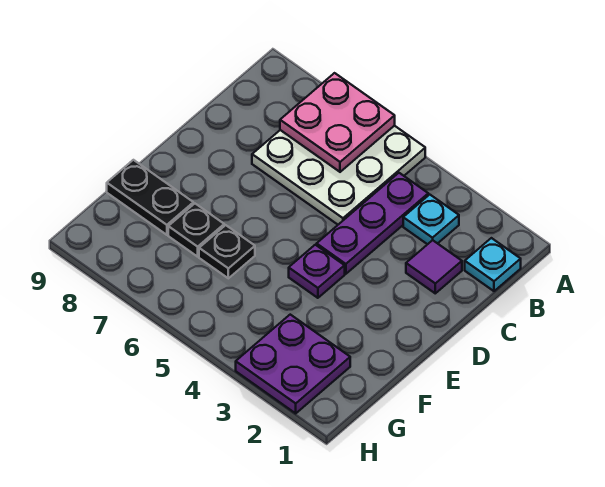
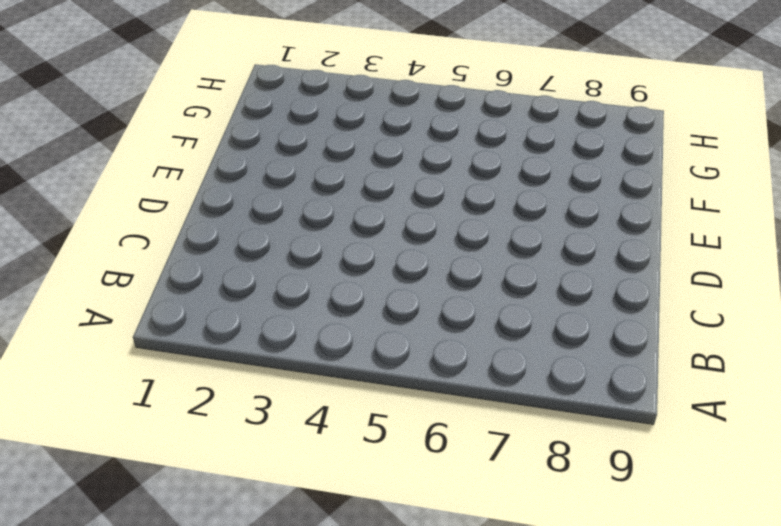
none -> white 3x3 plate [252,126,425,225]
none -> cyan 1x1 plate [465,238,521,291]

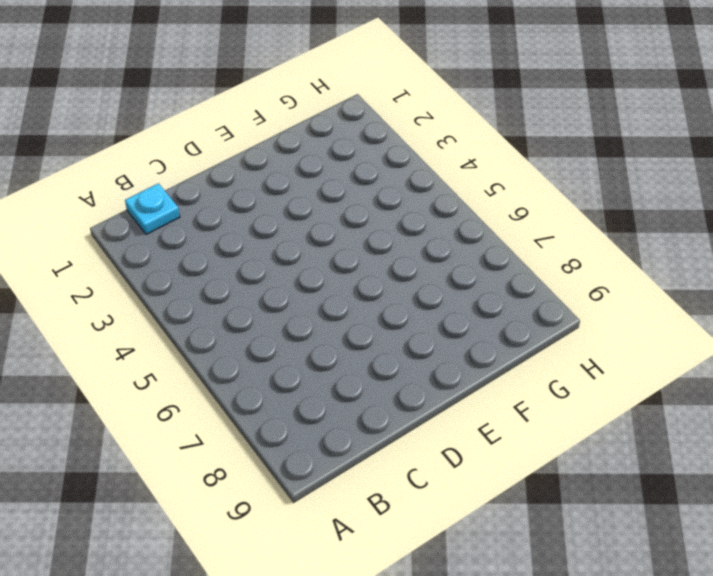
none -> white 3x3 plate [252,126,425,225]
none -> cyan 1x1 plate [403,195,459,244]

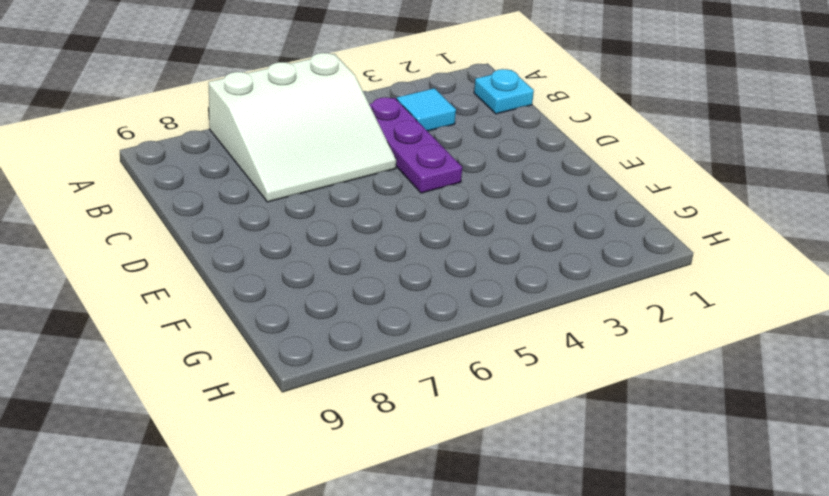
white 3x3 slope [209,53,396,202] -> white 3x3 plate [252,126,425,225]
cyan 1x1 tile [397,88,456,131] -> cyan 1x1 plate [403,195,459,244]
none -> purple 1x1 tile [406,240,462,293]
none -> purple 1x1 plate [289,245,345,298]

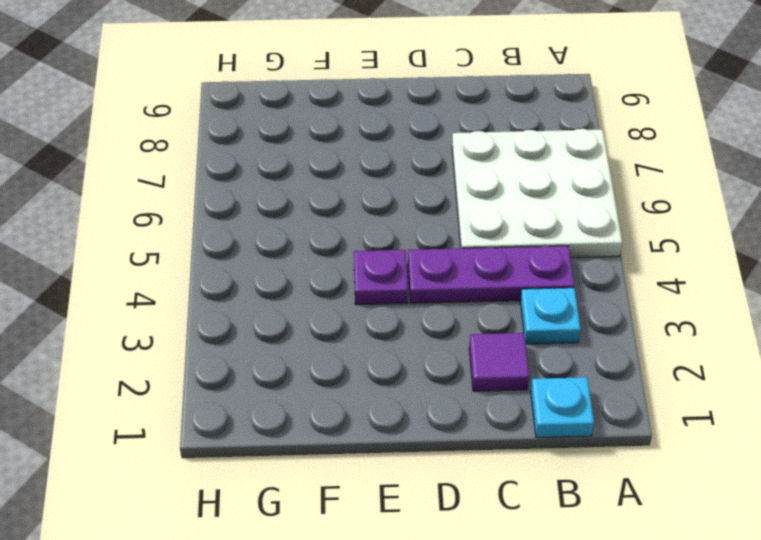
none -> black 1x1 plate [199,225,255,278]
none -> black 1x1 plate [168,204,224,257]

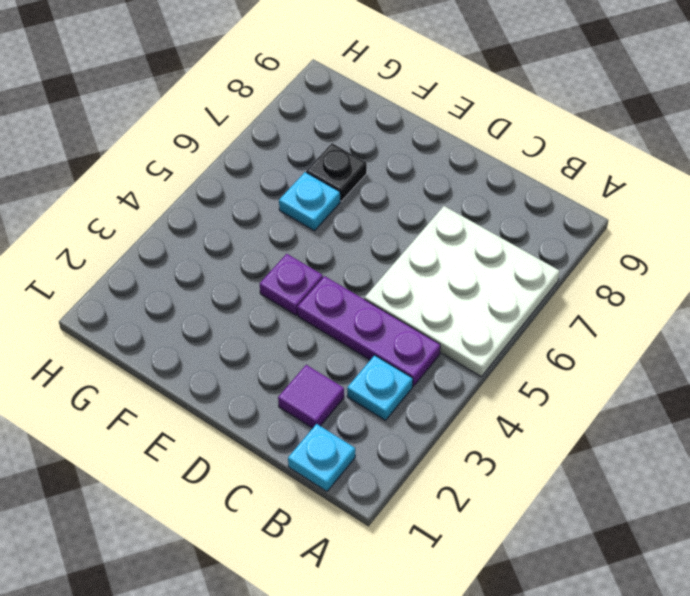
cyan 1x1 plate [279,172,340,231] -> black 1x1 plate [199,225,255,278]
none -> black 1x2 plate [107,160,193,235]
none -> purple 2x2 plate [236,315,350,413]

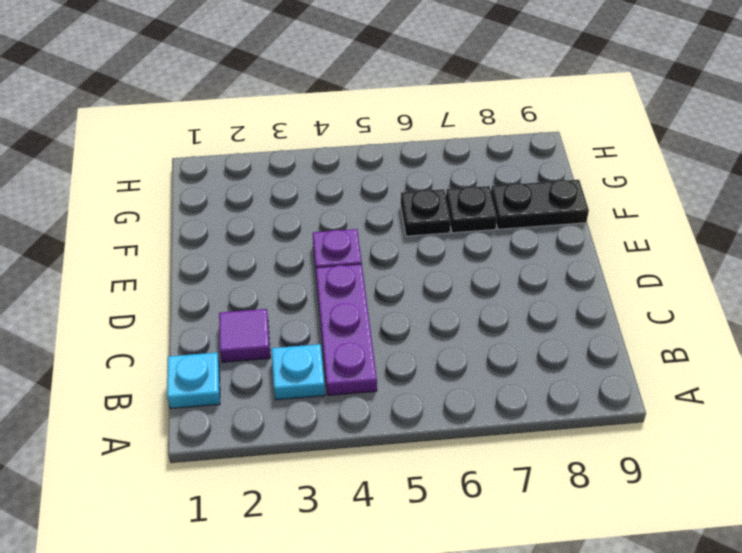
none -> white 3x3 plate [252,126,425,225]
none -> purple 2x2 plate [236,315,350,413]

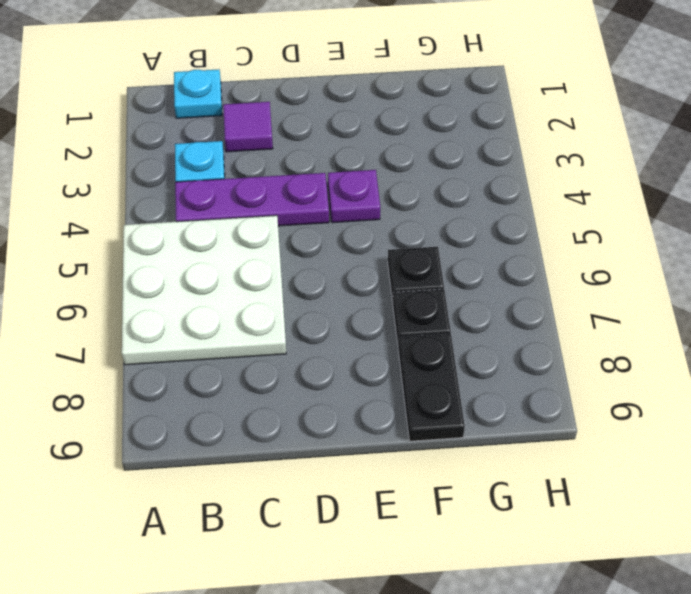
none -> purple 2x2 plate [236,315,350,413]
none -> pink 2x2 plate [280,73,395,172]

